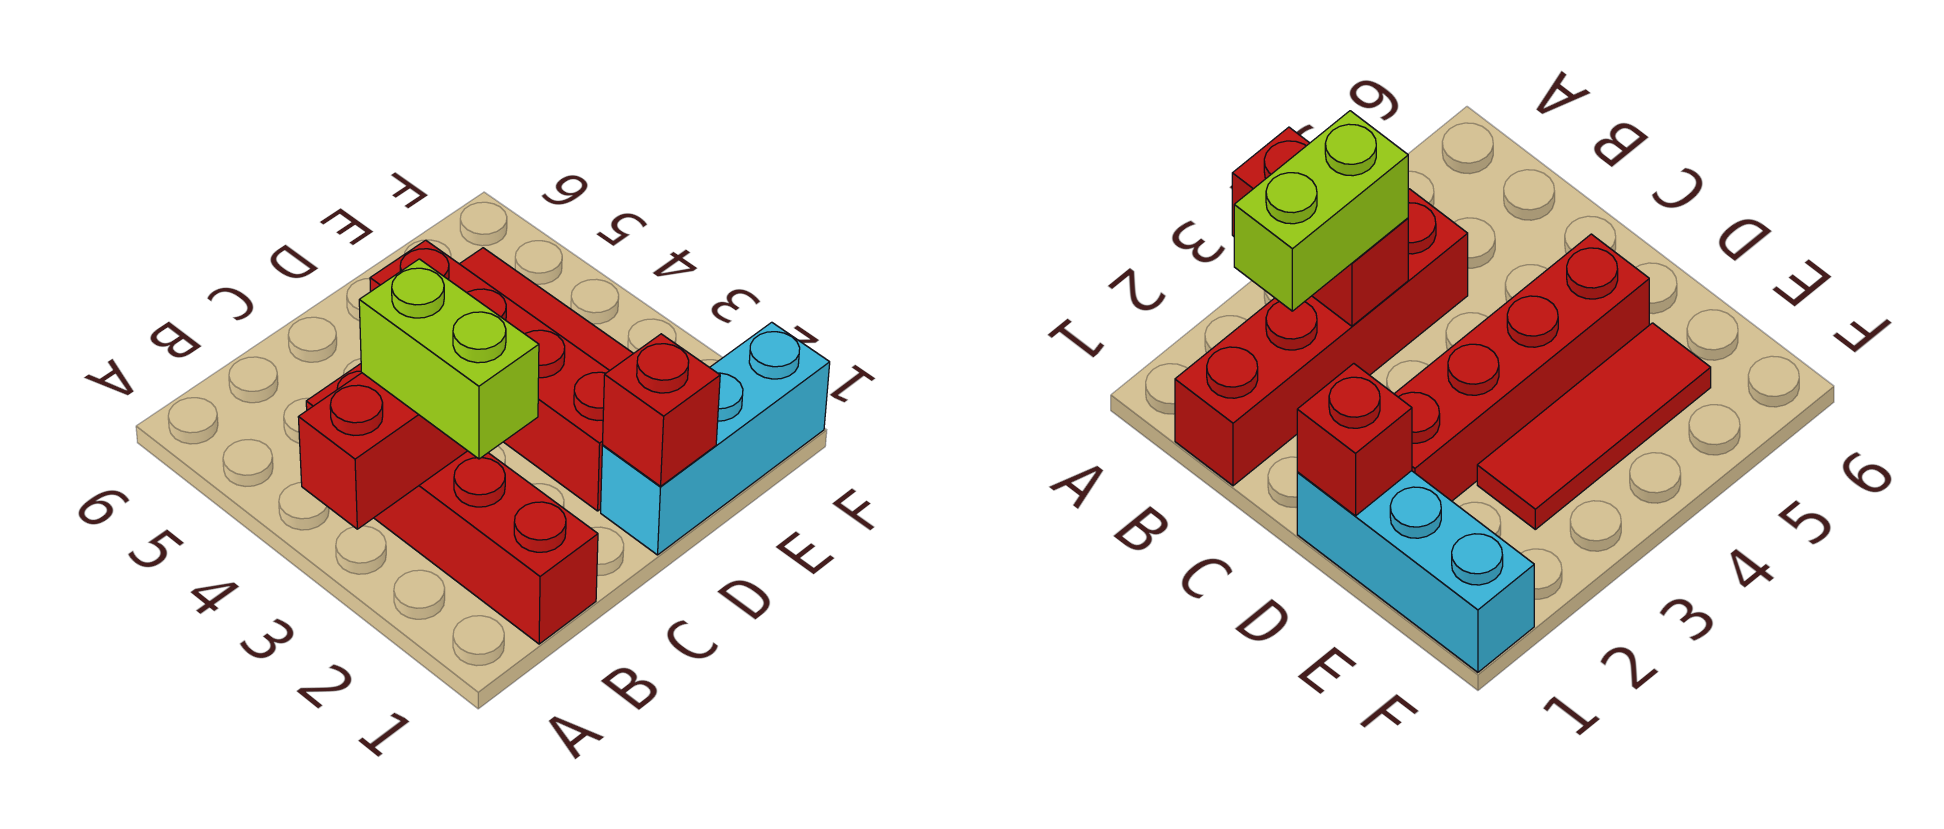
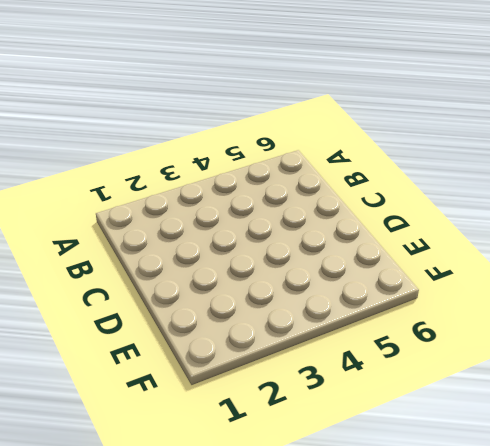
none -> red 1x4 brick [306,364,598,644]
none -> cyan 1x3 brick [601,322,830,555]

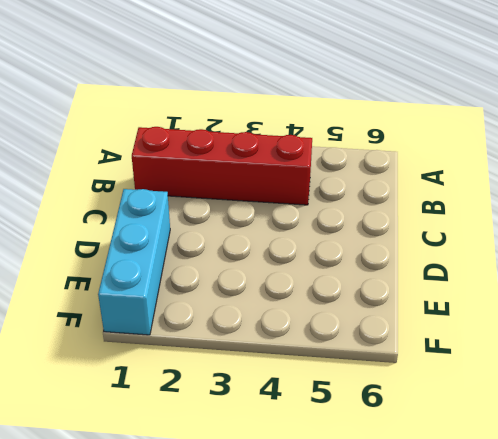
none -> red 1x4 brick [370,240,609,511]
none -> red 1x3 tile [460,248,634,371]

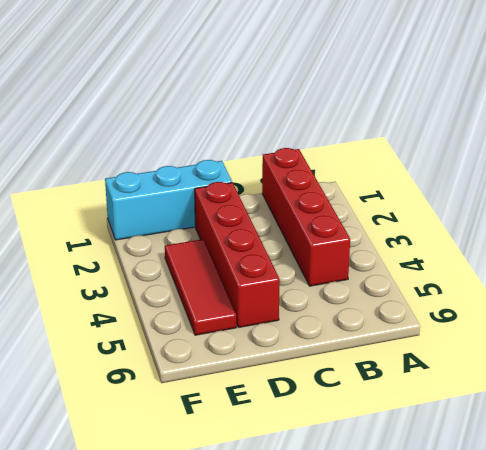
none -> red 1x2 brick [298,373,467,529]
none -> red 1x1 brick [603,334,720,486]

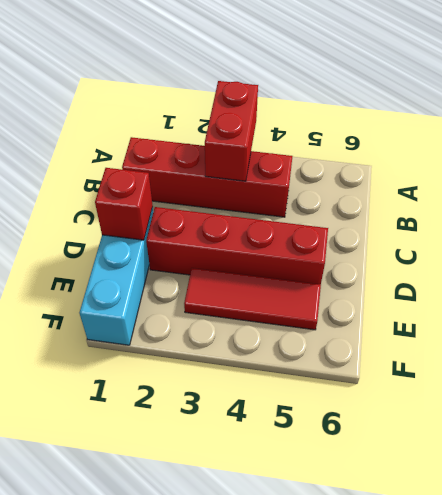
none -> lime 1x2 brick [359,259,539,459]

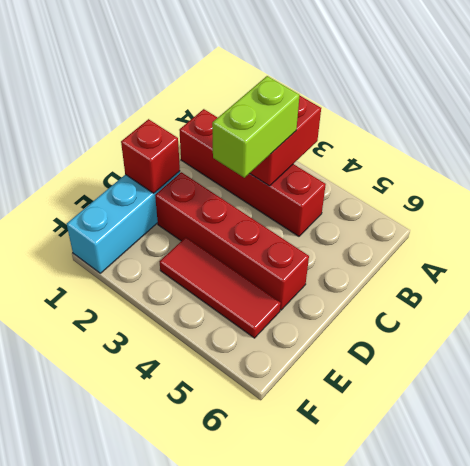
lime 1x2 brick [212,76,300,178] -> lime 1x2 brick turned to [359,259,539,459]

